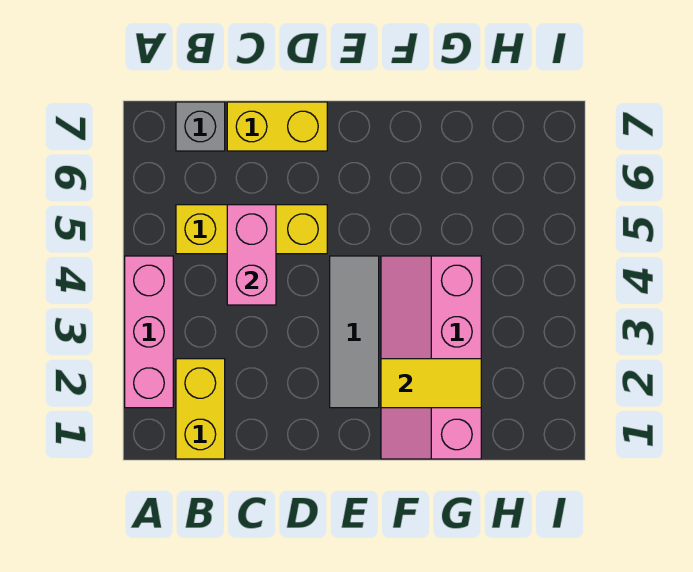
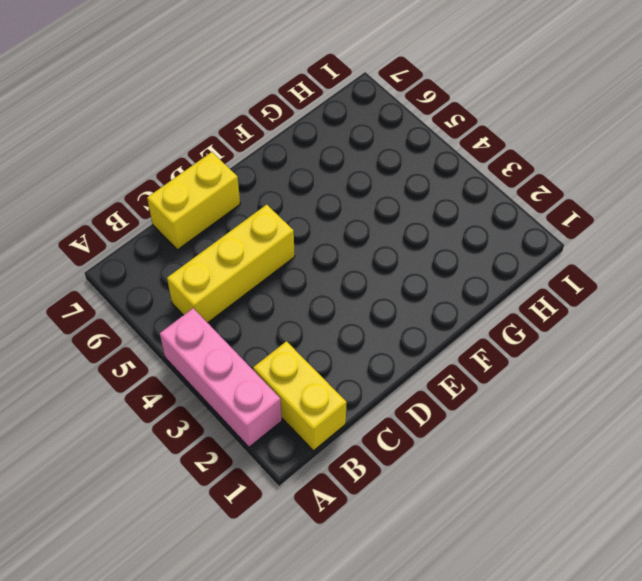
none -> grey 1x1 brick [176,102,225,151]
none -> grey 1x3 tile [330,256,379,408]

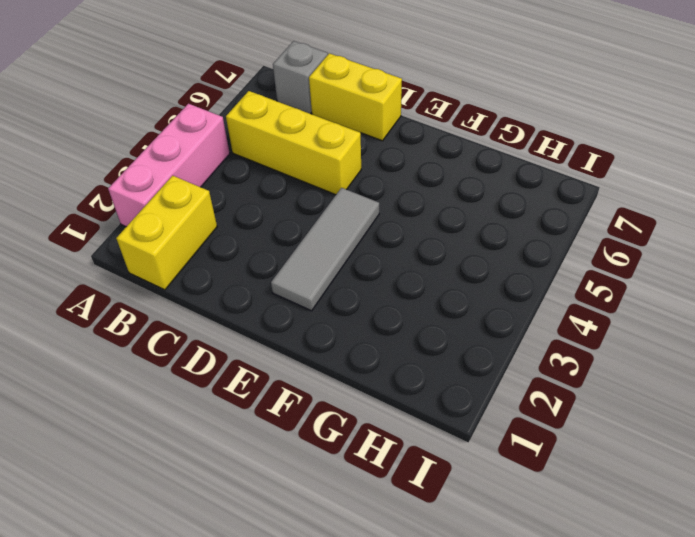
none -> pink 2x4 slope [381,256,481,459]
none -> pink 1x2 brick [227,205,276,305]

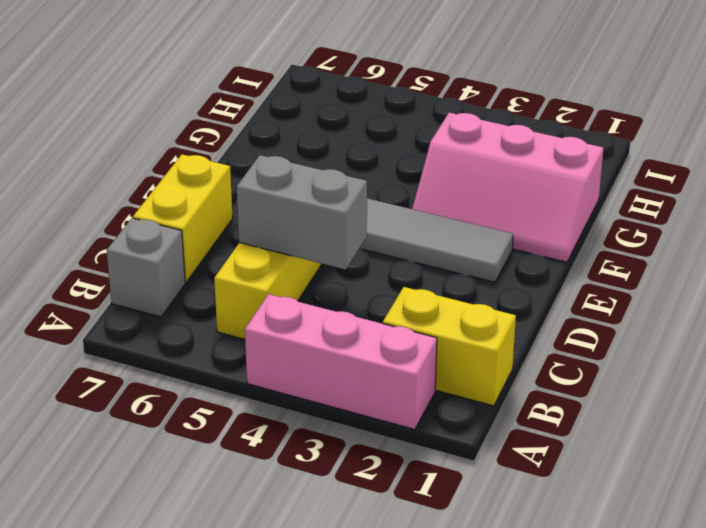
grey 1x2 brick [237,155,367,269] -> pink 1x2 brick [227,205,276,305]
pink 2x3 slope [412,113,604,262] -> pink 2x4 slope [381,256,481,459]
none -> yellow 1x2 tile [381,359,481,408]

